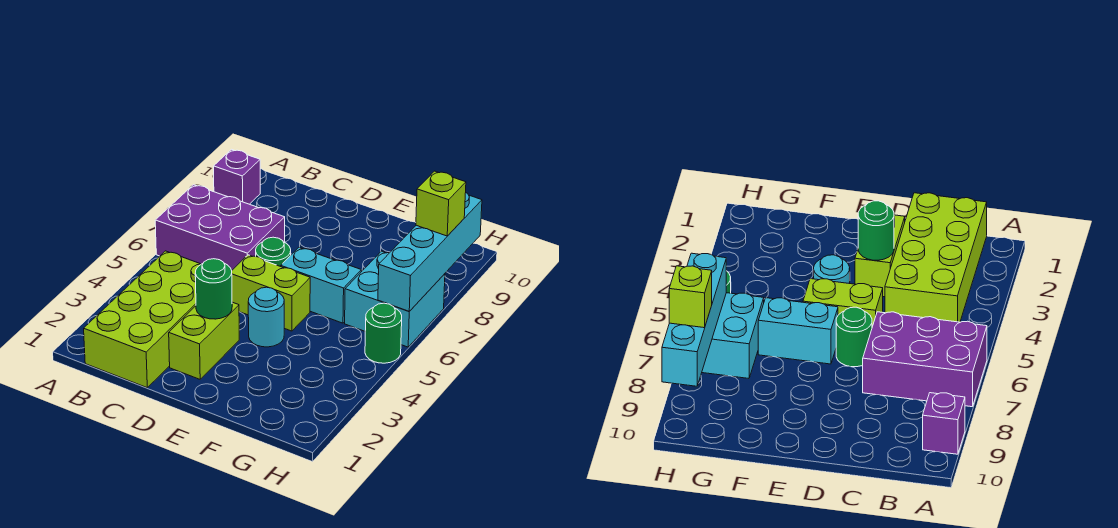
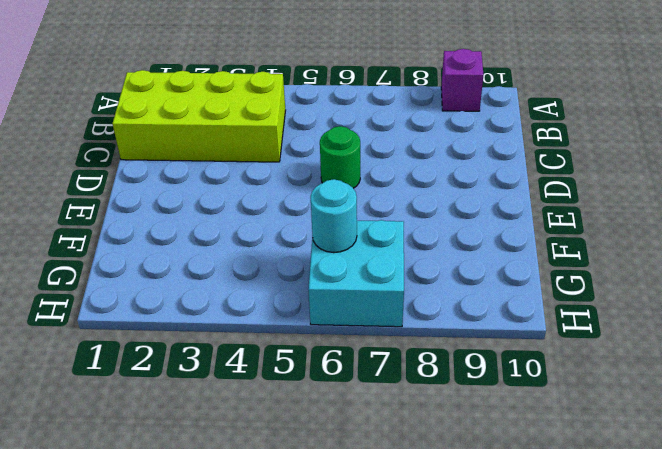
cyan 1x1 round brick [311,179,357,253] -> cyan 1x1 round brick moved to [248,287,284,347]
none -> purple 2x3 brick [155,185,285,270]
none -> lime 1x2 brick [169,302,239,379]
none -> lime 1x2 brick [232,255,310,331]

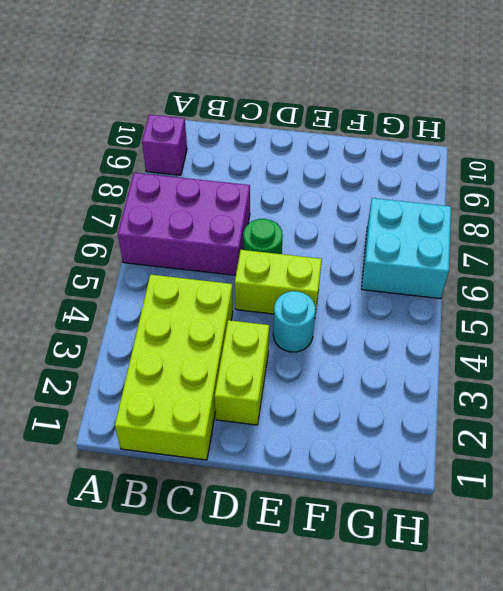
none -> cyan 1x2 brick [281,247,361,323]
none -> green 1x1 round brick [365,303,402,363]
none -> green 1x1 round brick [195,259,232,319]

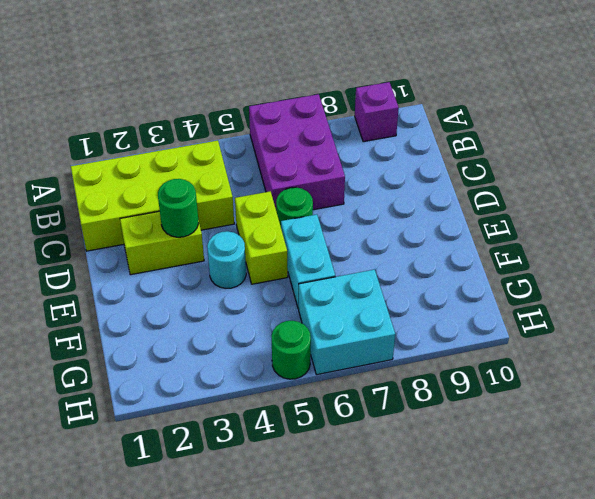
none -> cyan 1x4 brick [378,193,482,311]
none -> lime 1x1 brick [416,171,466,236]

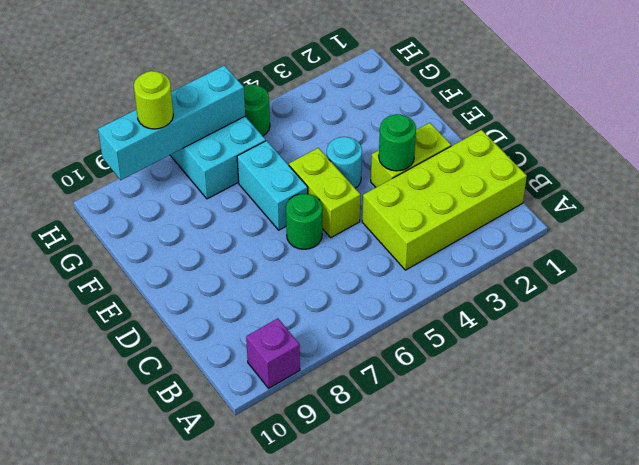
lime 1x1 round brick [134,71,173,129] -> lime 1x1 brick [416,171,466,236]
none -> purple 2x3 brick [155,185,285,270]

